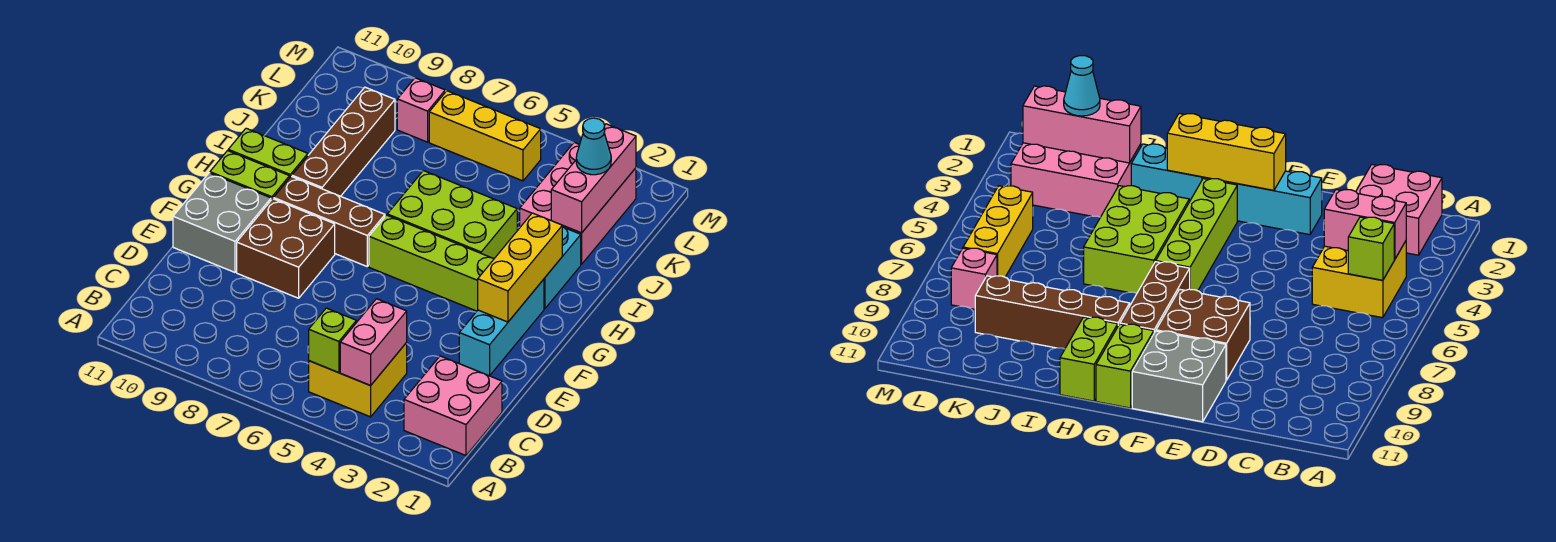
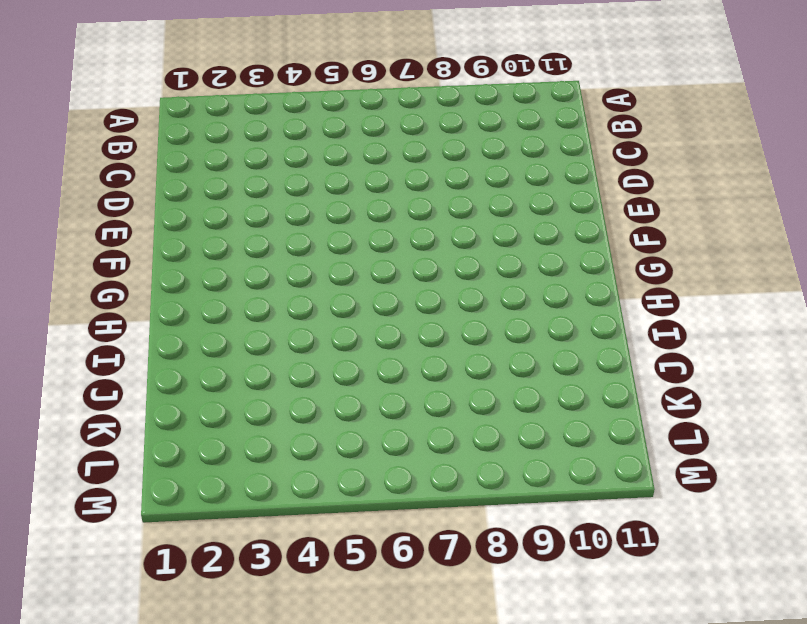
none -> pink 2x2 brick [404,356,502,456]
none -> yellow 2x2 brick [309,322,407,417]
none -> cyan 1x3 brick [459,279,544,376]

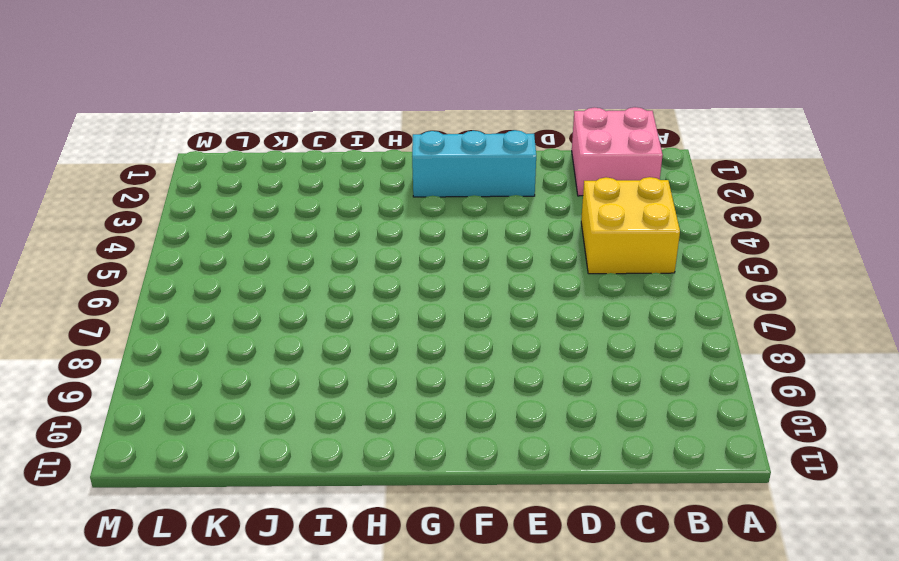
none -> brown 2x2 brick [237,199,335,298]
none -> grey 2x2 brick [173,173,271,272]
none -> lime 1x4 brick [369,215,494,311]

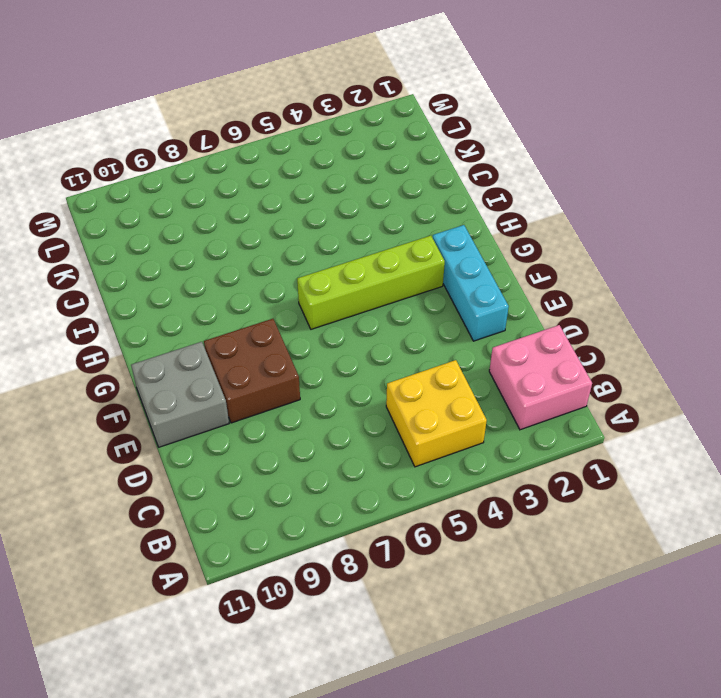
none -> brown 1x3 brick [274,176,385,266]
none -> lime 1x2 brick [210,151,290,200]
none -> cyan 1x2 brick [544,227,581,309]

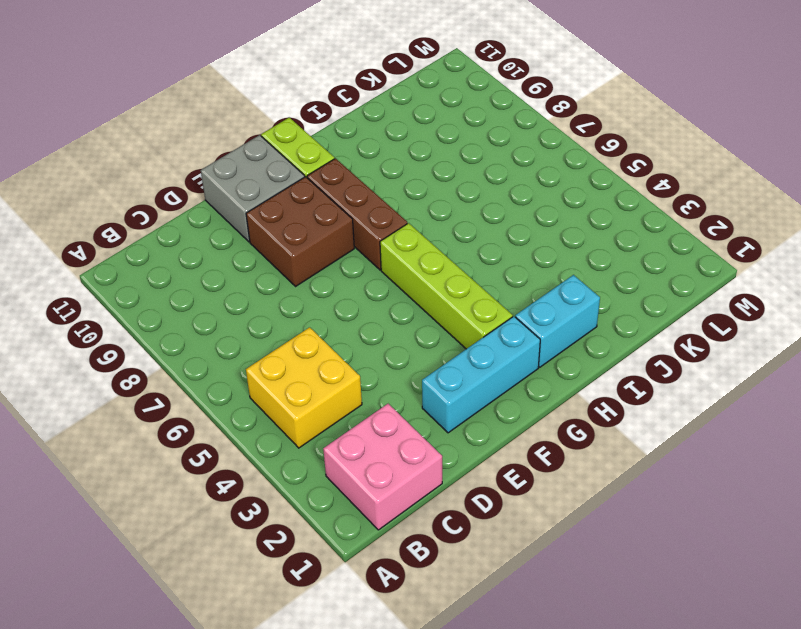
none -> lime 2x3 brick [387,171,517,258]
none -> brown 1x4 brick [292,87,395,196]
none -> lime 1x2 brick [228,128,308,177]

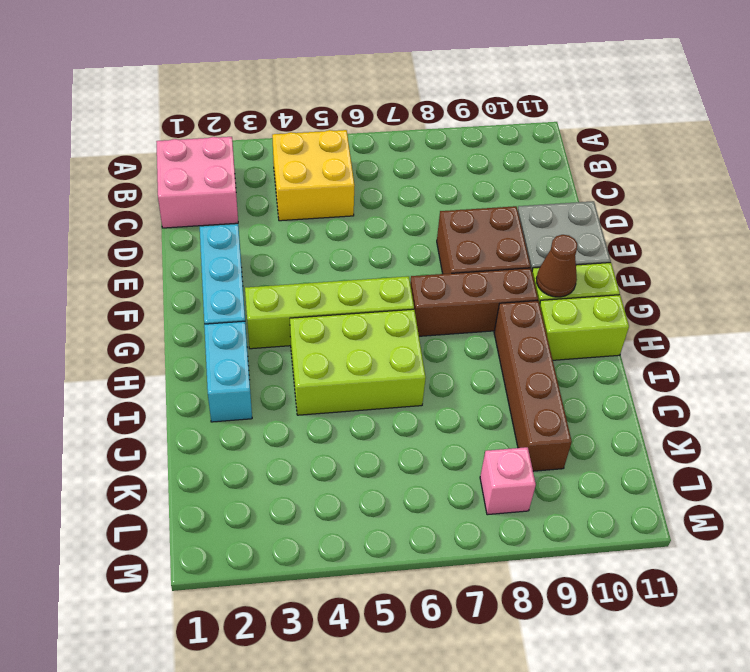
brown 1x1 cone [536,235,577,297] -> none
none -> pink 2x3 brick [520,142,636,264]
none -> yellow 1x3 brick [429,91,541,181]
none -> pink 1x2 brick [340,299,407,385]

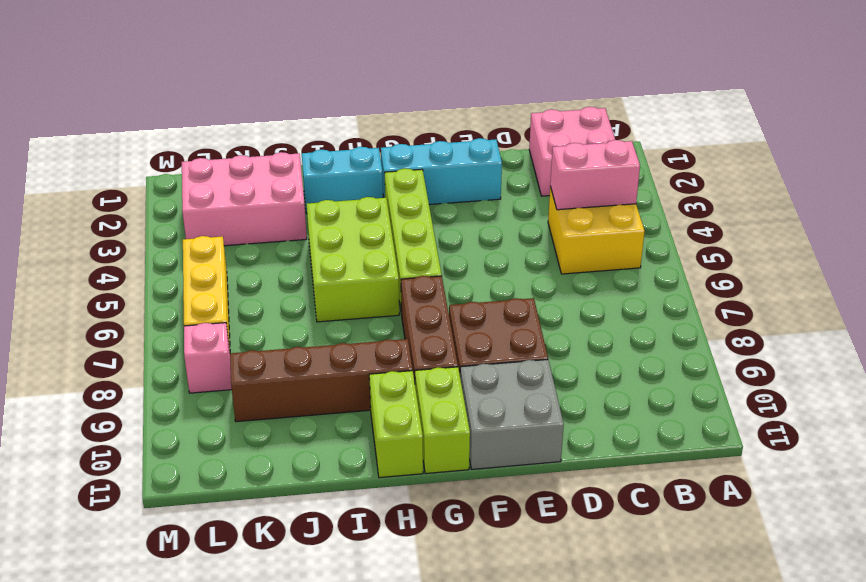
none -> lime 1x1 brick [309,308,356,373]
none -> yellow 1x3 brick [478,213,562,322]
none -> pink 1x3 brick [551,124,636,233]

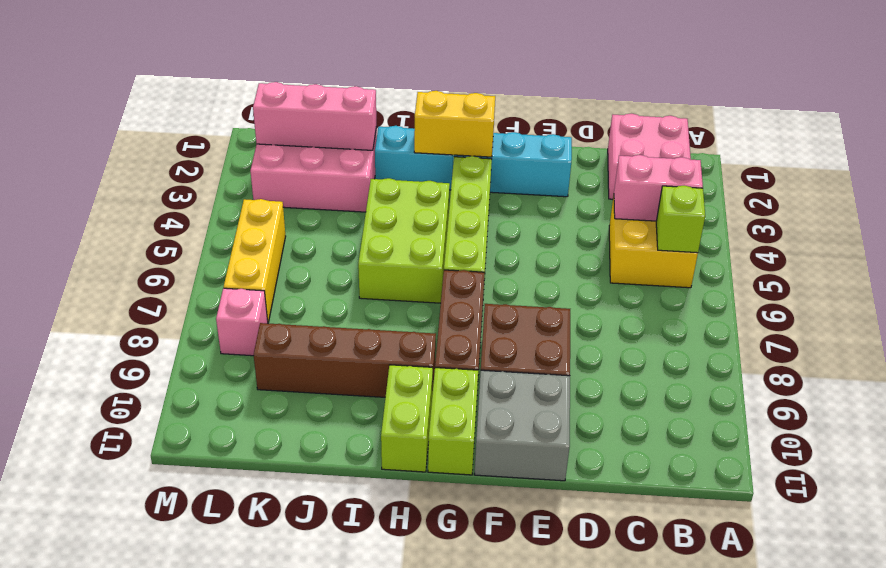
yellow 1x2 brick [414,91,495,157] -> yellow 1x3 brick [478,213,562,322]
none -> cyan 1x1 cone [576,118,611,175]

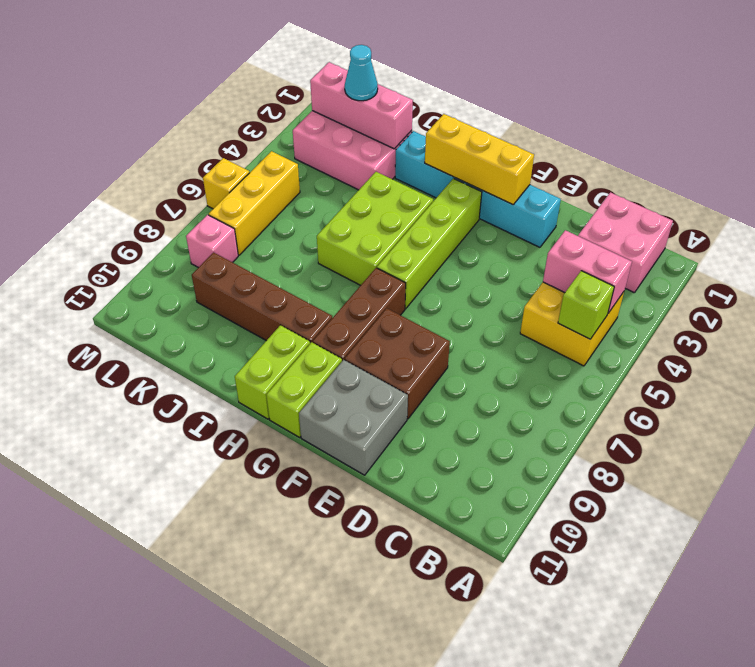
yellow 1x1 brick [203,158,250,209] -> none

